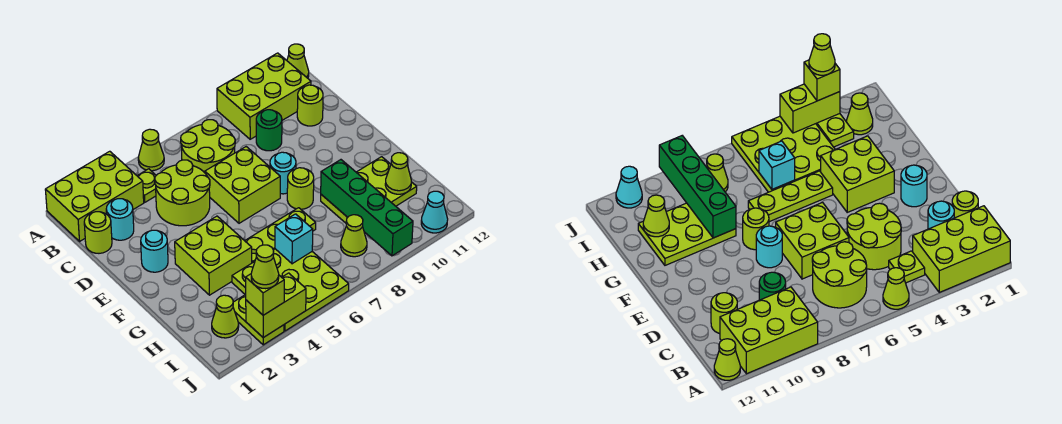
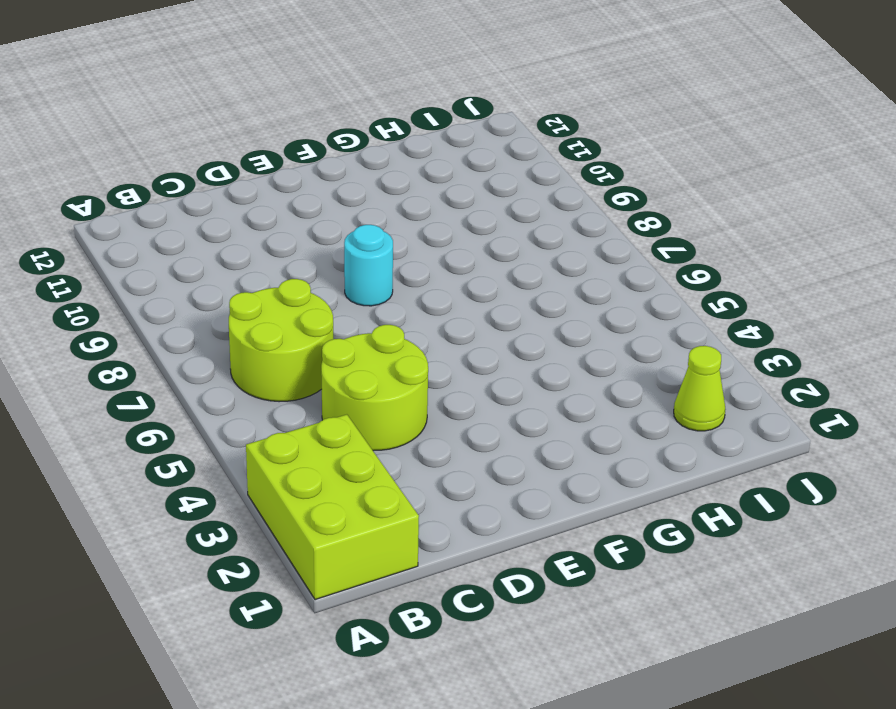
none -> lime 1x1 cone [138,129,164,171]
none -> lime 2x3 brick [217,53,311,139]
none -> lime 1x1 cone [287,44,309,78]

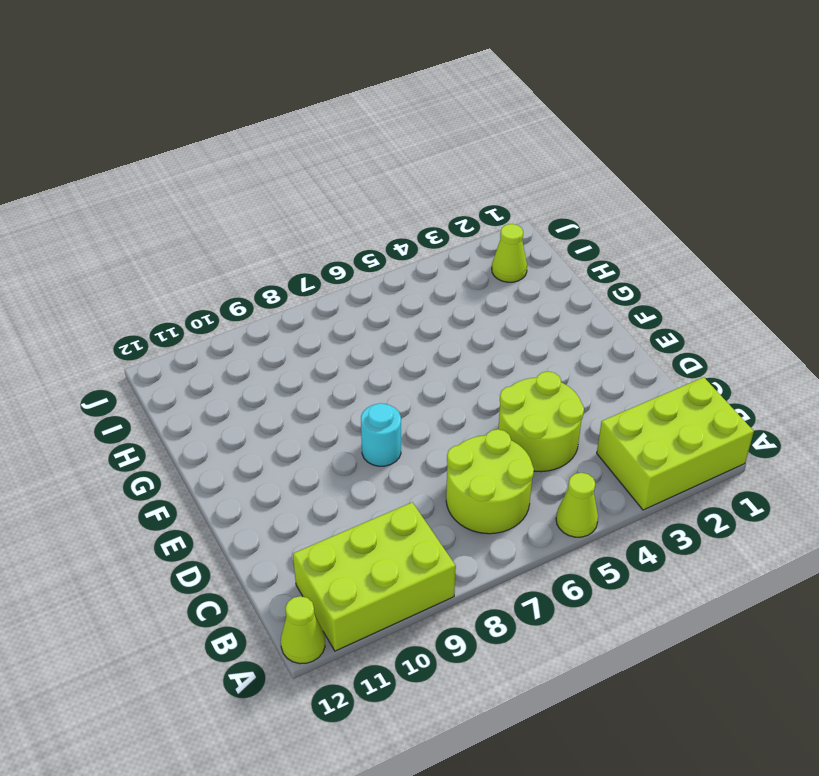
none -> lime 1x1 plate [137,169,156,202]
none -> lime 1x1 round brick [84,212,112,253]
none -> cyan 1x1 round brick [106,199,134,240]

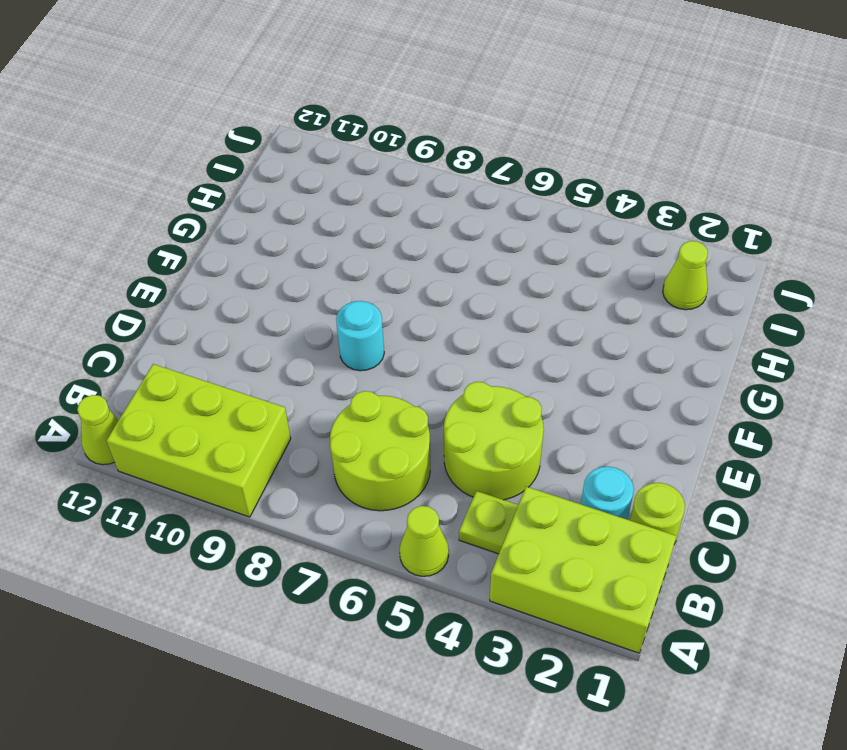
none -> green 1x1 round brick [256,110,282,151]
none -> lime 1x1 round brick [297,85,323,126]
none -> lime 2x2 brick [205,147,280,223]

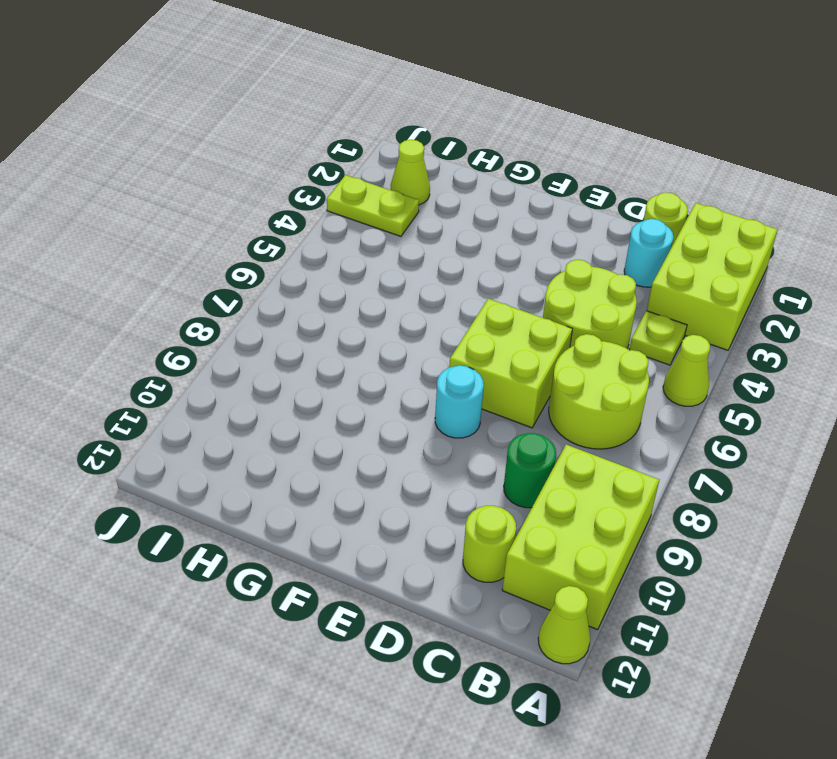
none -> cyan 1x1 round brick [141,230,168,272]
none -> lime 2x2 brick [175,216,252,295]
none -> lime 1x1 round brick [287,168,314,209]

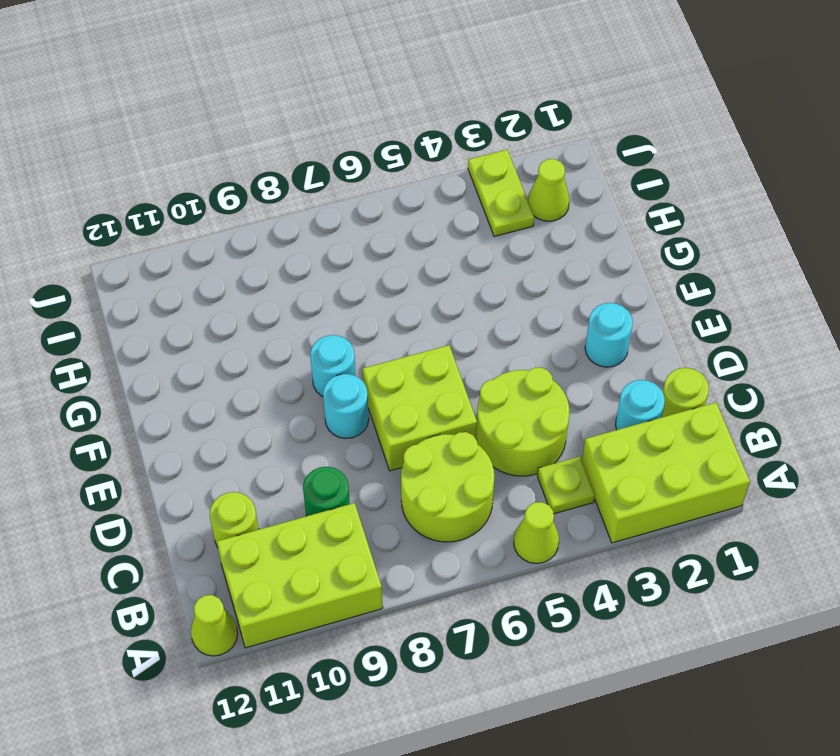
cyan 1x1 round brick [310,335,356,396] -> lime 1x1 round brick [287,168,314,209]
none -> lime 2x2 brick [175,216,252,295]
none -> lime 1x3 plate [245,208,316,263]
none -> lime 2x3 plate [321,157,417,223]

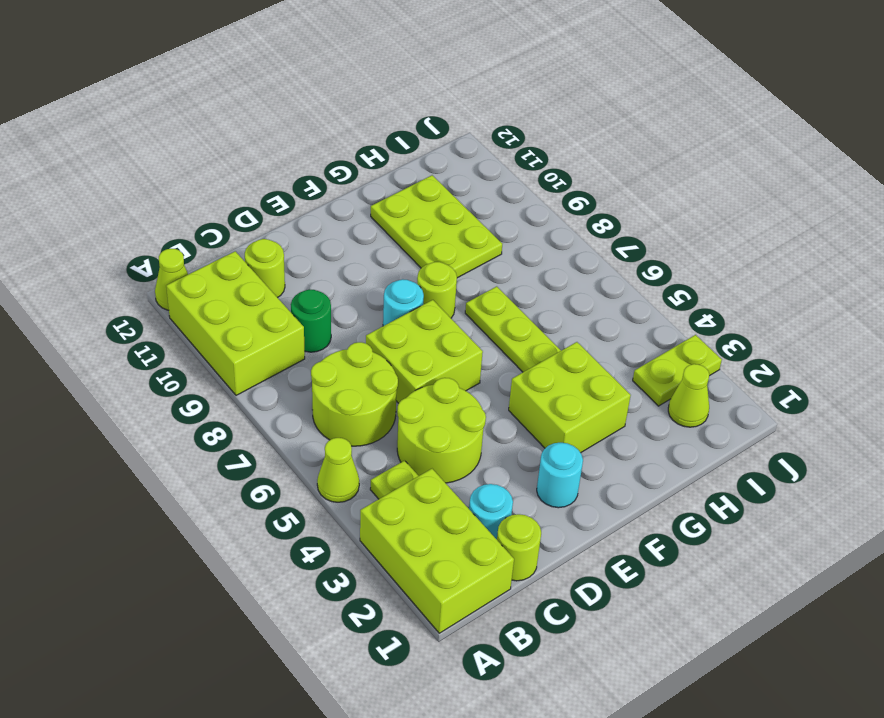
none -> lime 3x3 plate [232,249,349,331]
none -> lime 1x1 cone [341,215,367,257]
none -> cyan 1x1 cone [421,191,448,233]

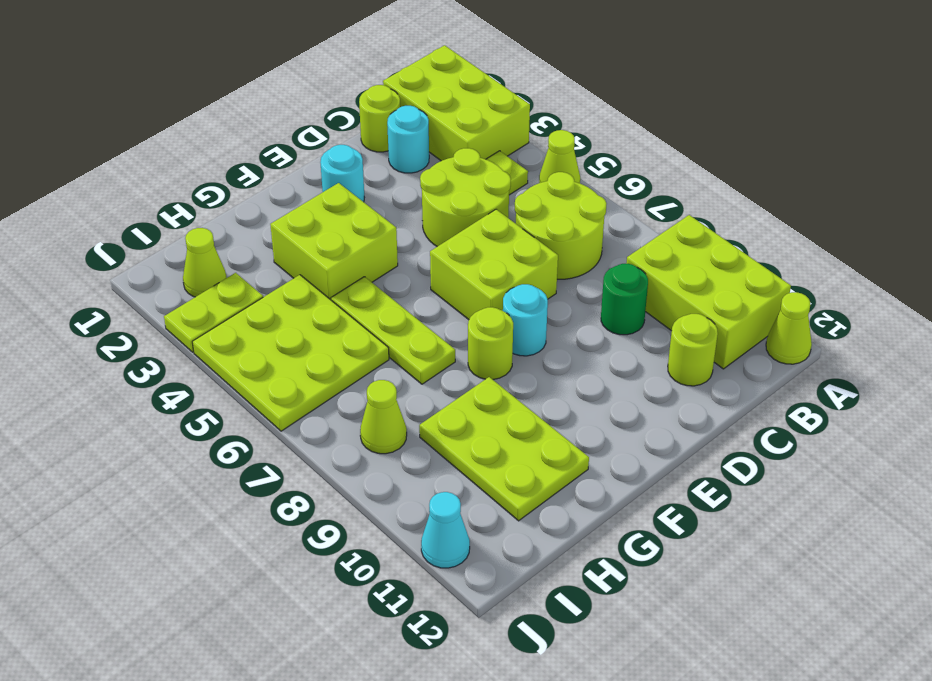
none -> green 1x4 brick [321,160,413,256]
none -> cyan 1x1 brick [275,214,313,264]
none -> lime 1x1 cone [385,153,411,194]

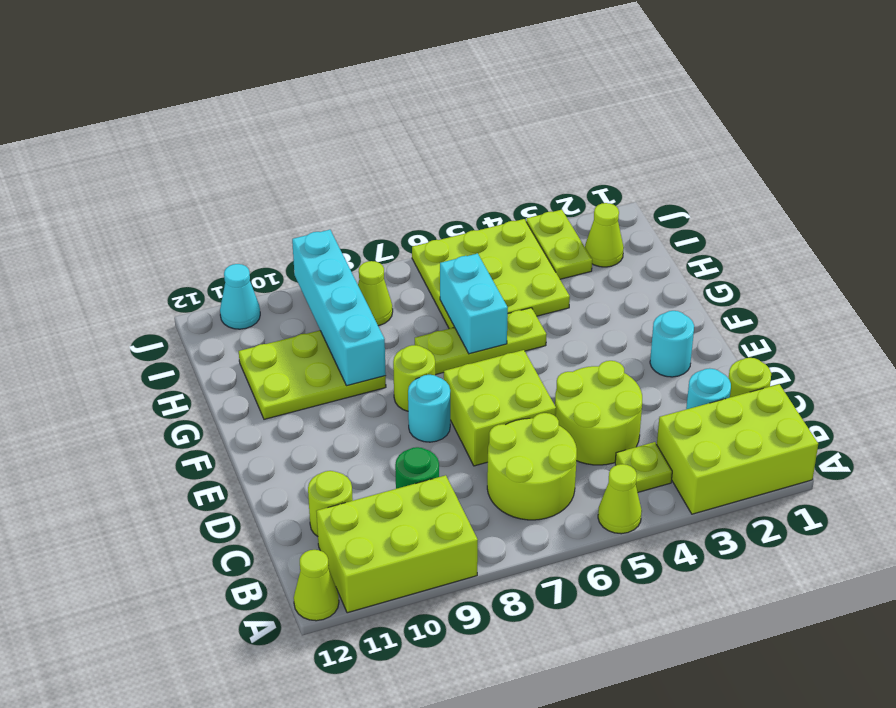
cyan 1x2 brick [440,253,508,354] -> cyan 1x1 brick [275,214,313,264]
cyan 1x4 brick [292,230,386,386] -> green 1x4 brick [321,160,413,256]
none -> lime 2x2 brick [175,216,252,295]
none -> lime 1x1 cone [385,153,411,194]
none -> lime 1x2 brick [246,273,306,338]

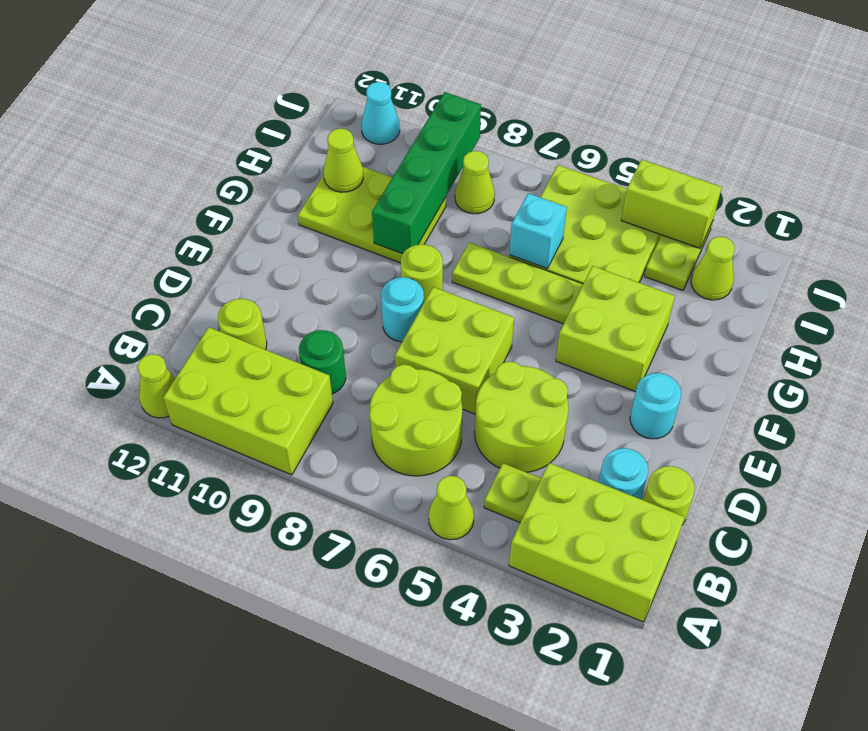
none -> lime 1x1 brick [246,274,284,315]
none -> lime 1x1 cone [251,245,279,289]

